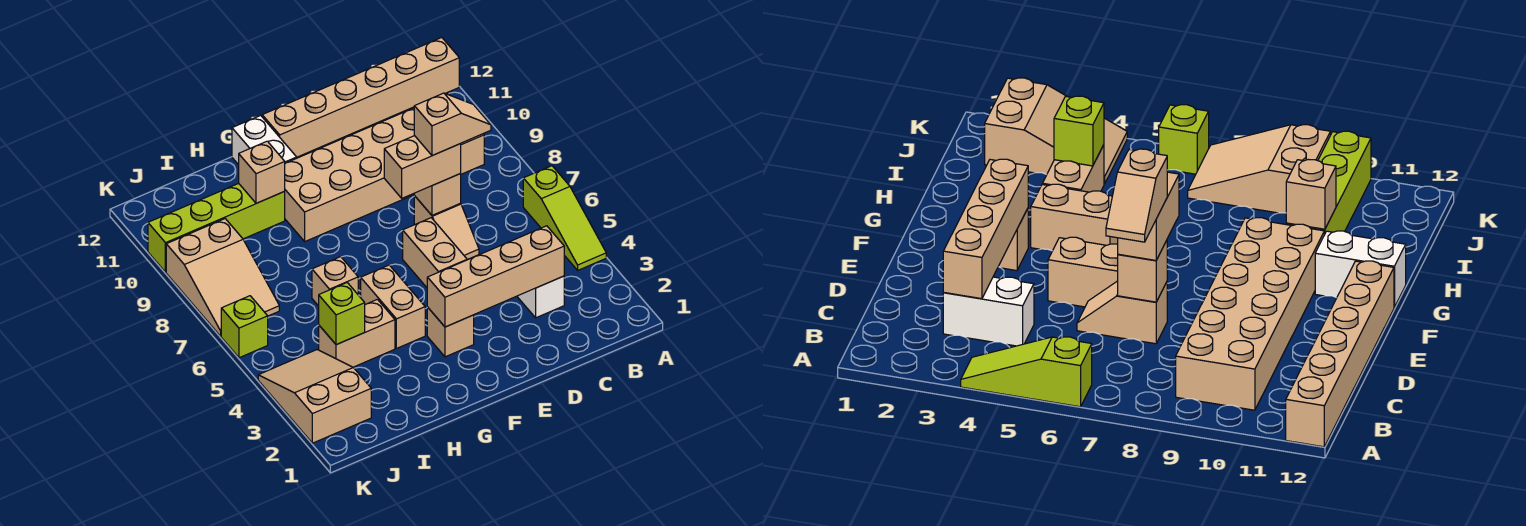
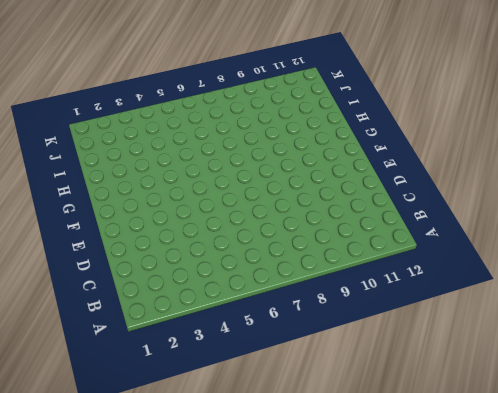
none -> lime 1x3 slope [523,166,606,270]
none -> tan 1x6 brick [262,38,459,157]
none -> tan 2x6 brick [284,93,484,241]

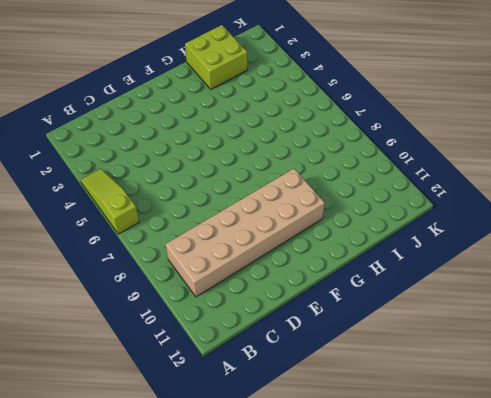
lime 2x2 brick [185,25,247,89] -> none
none -> tan 1x6 brick [262,38,459,157]
none -> white 1x2 brick [517,276,564,318]
none -> tan 1x2 slope [414,196,479,260]

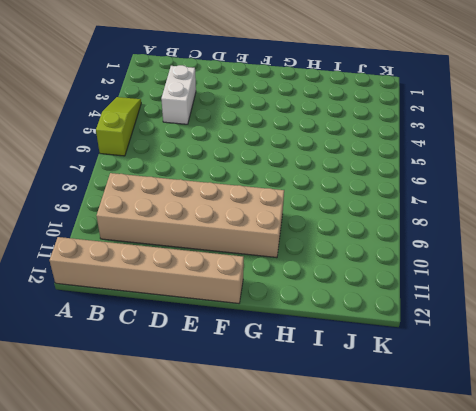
none -> tan 1x2 slope [414,196,479,260]
none -> tan 1x2 brick [403,218,467,287]
none -> tan 1x1 brick [427,307,474,357]

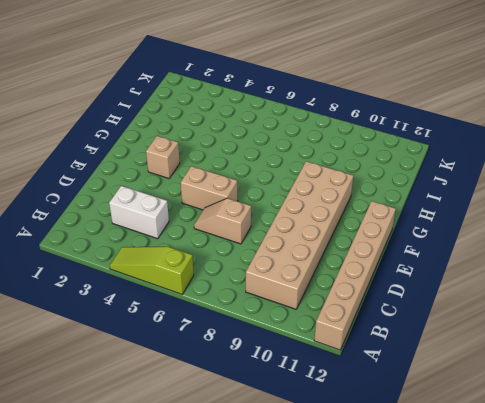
none -> tan 1x2 brick [361,265,425,348]
none -> white 1x2 brick [232,115,297,165]
none -> tan 1x2 brick [319,299,395,367]

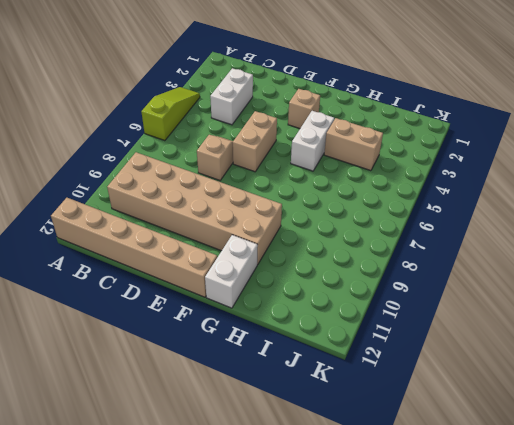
white 1x2 brick [291,111,334,171] -> tan 1x2 brick [361,265,425,348]
none -> tan 1x1 brick [312,257,358,306]
none -> lime 1x4 brick [148,183,285,272]
none -> tan 2x3 slope [258,350,371,443]

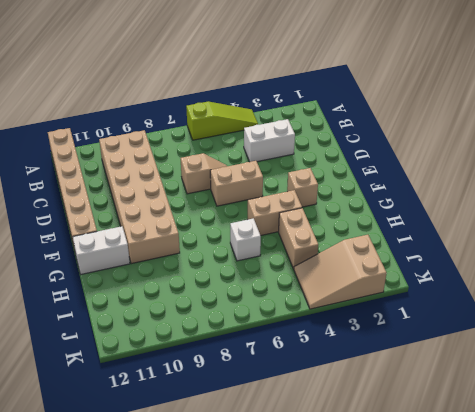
white 1x1 brick [230,218,261,261] -> tan 1x1 brick [312,257,358,306]
none -> lime 1x4 brick [148,183,285,272]
none -> tan 2x3 slope [166,219,279,336]
none -> lime 1x1 brick [221,296,268,358]

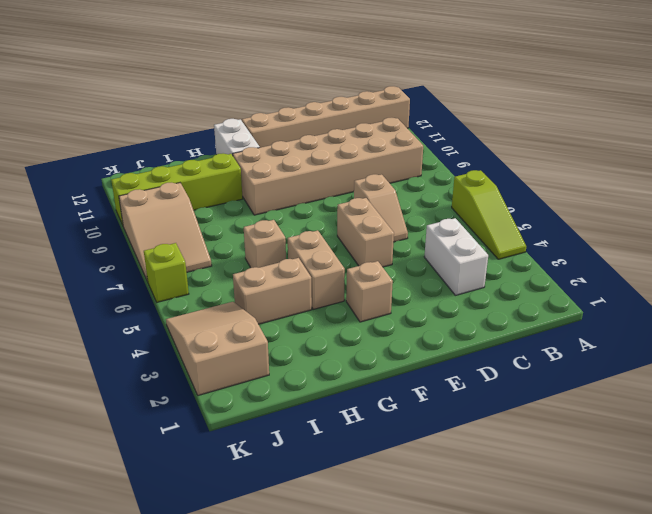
none -> tan 1x4 brick [427,226,564,327]
none -> tan 1x1 brick [414,174,461,215]
none -> tan 1x1 brick [239,141,285,203]

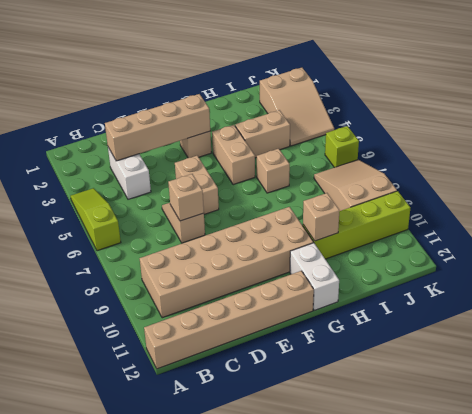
none -> lime 1x1 brick [319,283,365,345]
none -> tan 1x2 brick [384,136,461,198]
none -> tan 1x2 slope [414,93,491,156]

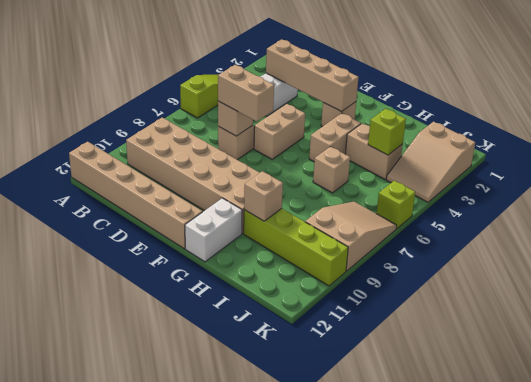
none -> tan 1x2 slope [414,93,491,156]

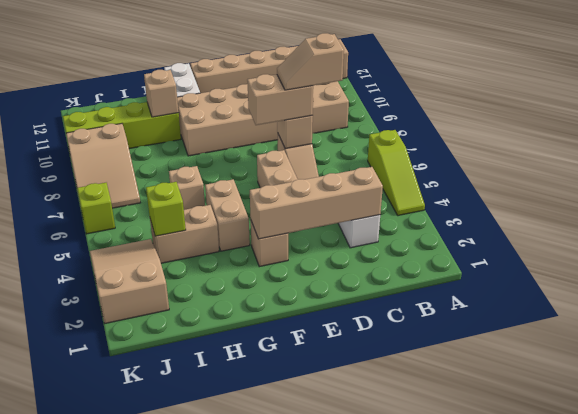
tan 1x2 slope [277,33,344,90] -> tan 1x2 slope turned to [414,93,491,156]

